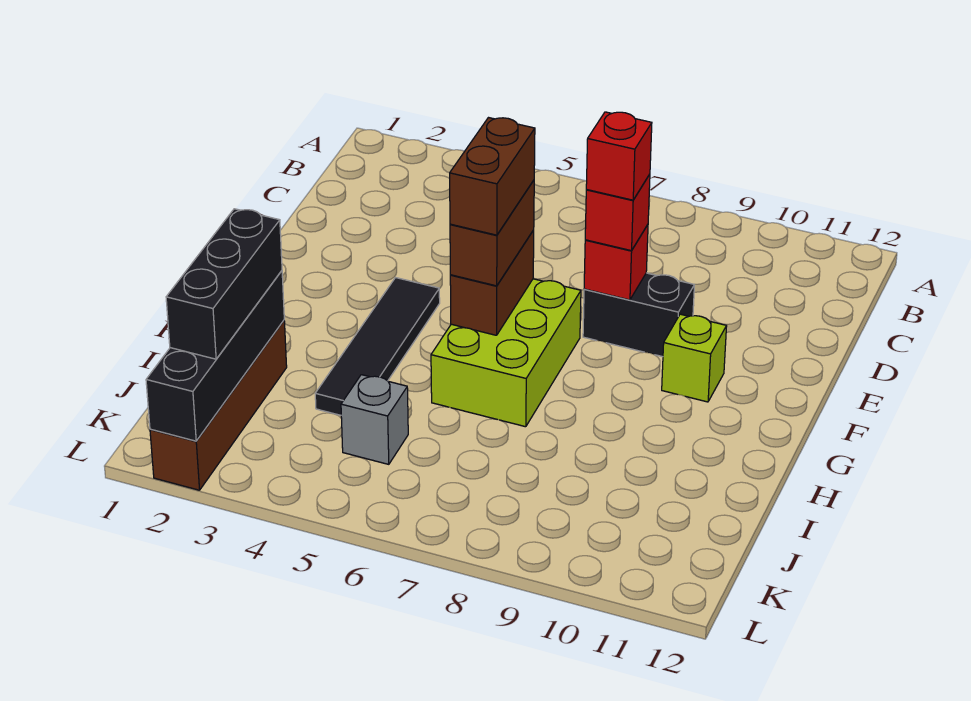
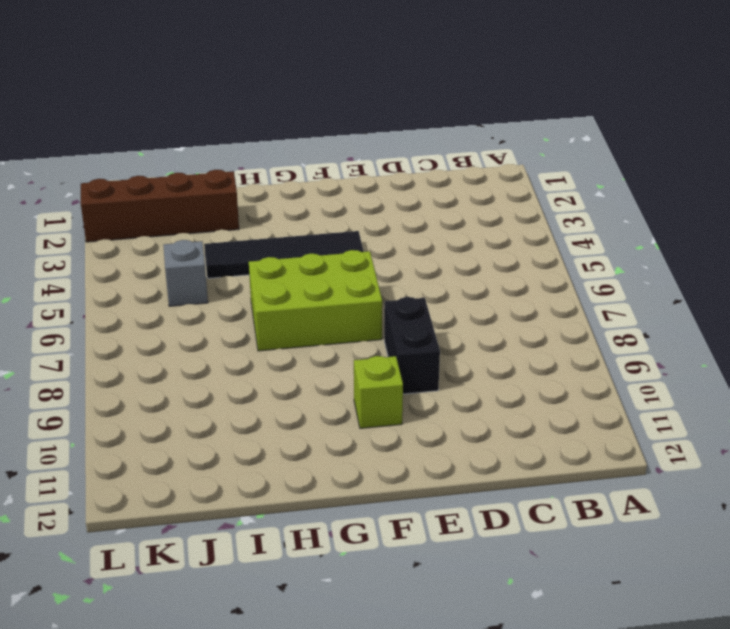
none -> red 1x1 brick [584,225,648,300]
none -> brown 1x2 brick [450,230,534,335]
none -> black 1x4 brick [146,271,284,441]

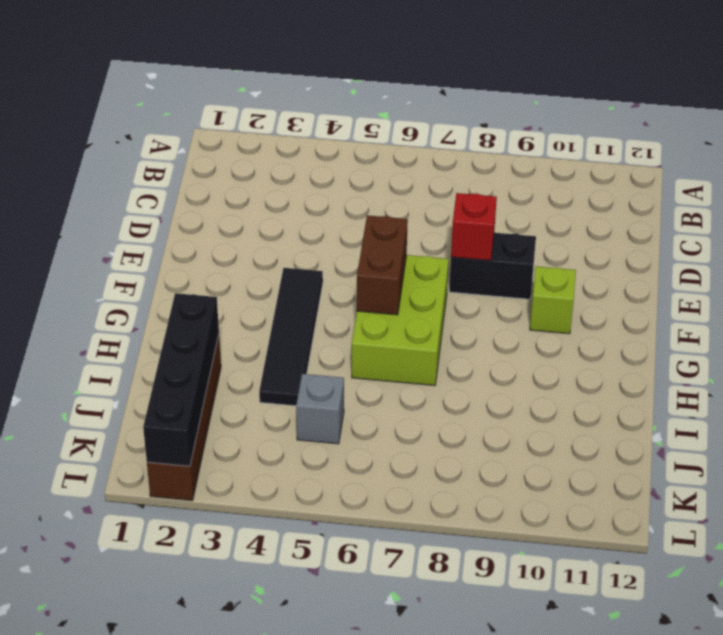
none -> red 1x1 brick [585,174,650,251]
none -> brown 1x2 brick [450,180,534,286]
none -> black 1x3 brick [166,209,282,359]

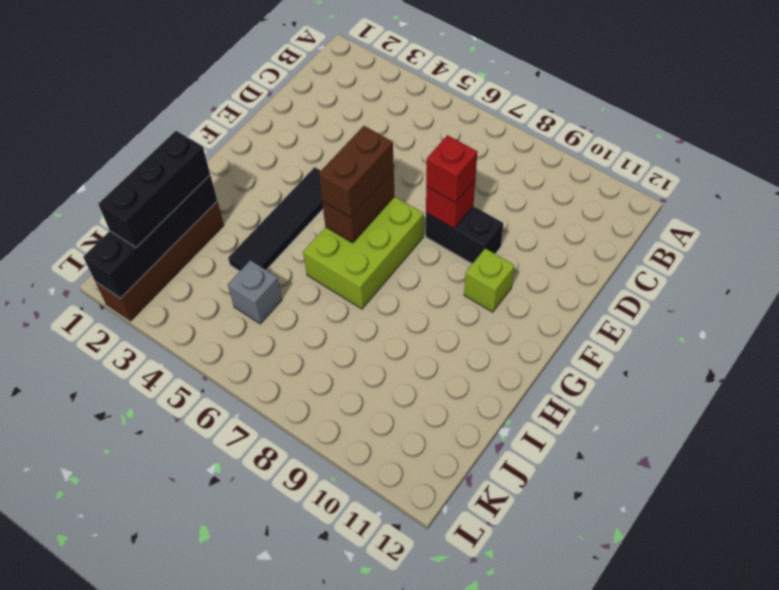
none -> red 1x1 brick [586,112,652,200]
none -> brown 1x2 brick [450,118,535,235]

